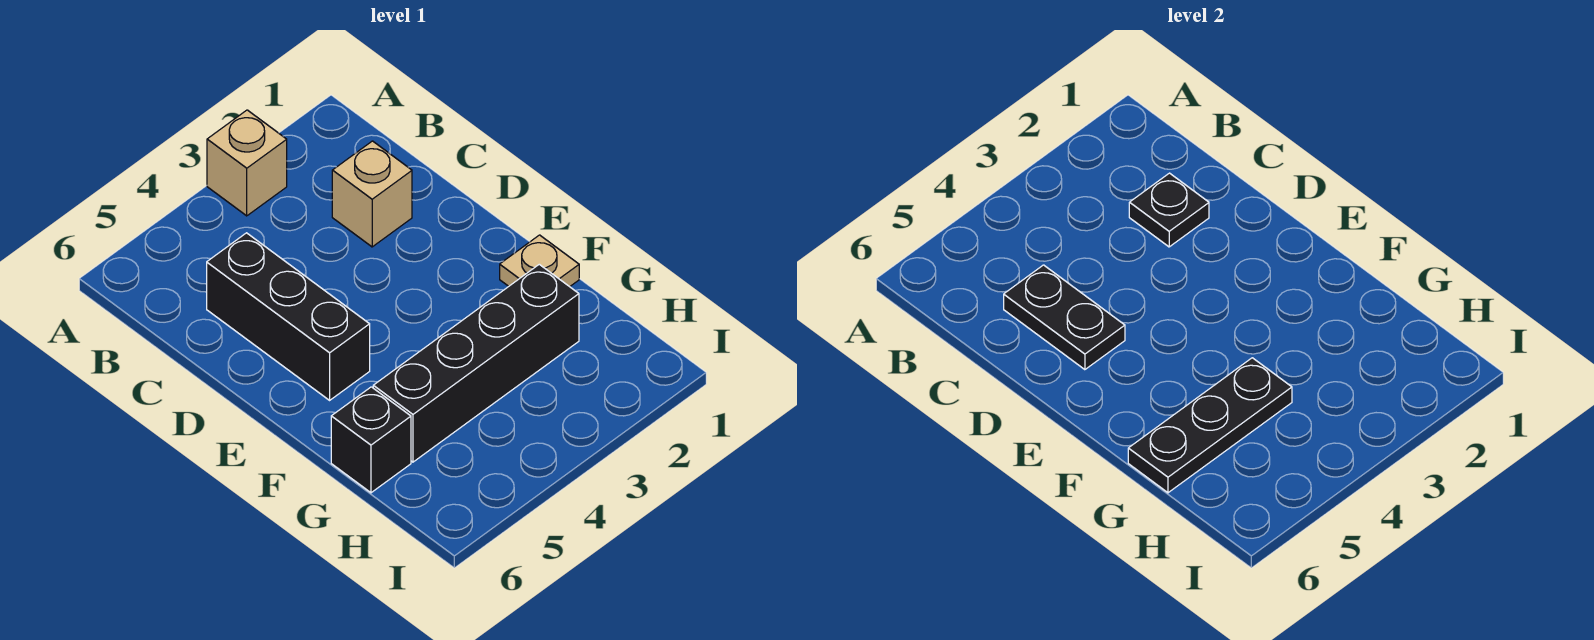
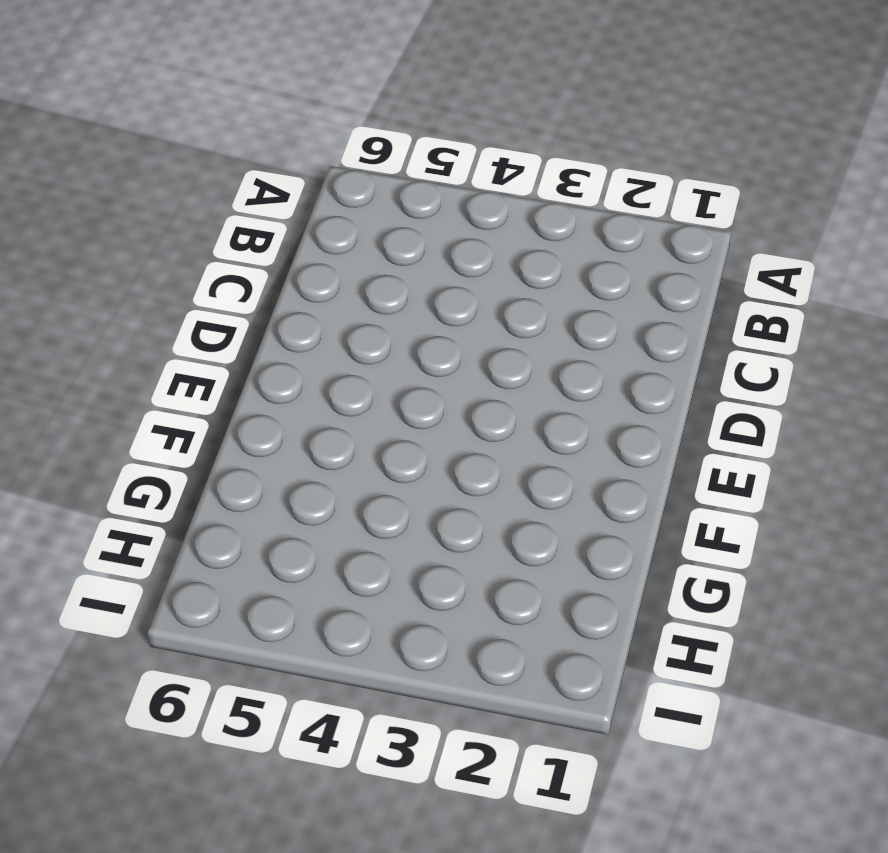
none -> tan 1x1 brick [207,110,287,216]
none -> tan 1x1 brick [332,141,412,247]

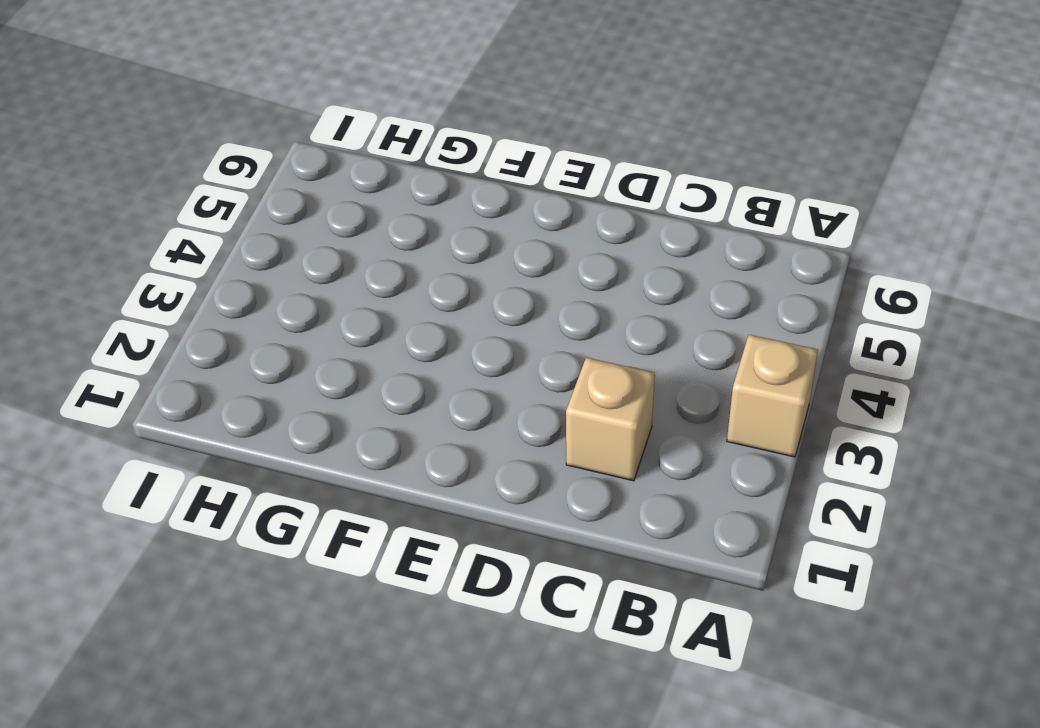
none -> black 1x3 brick [207,233,370,400]
none -> tan 1x1 plate [500,235,579,287]

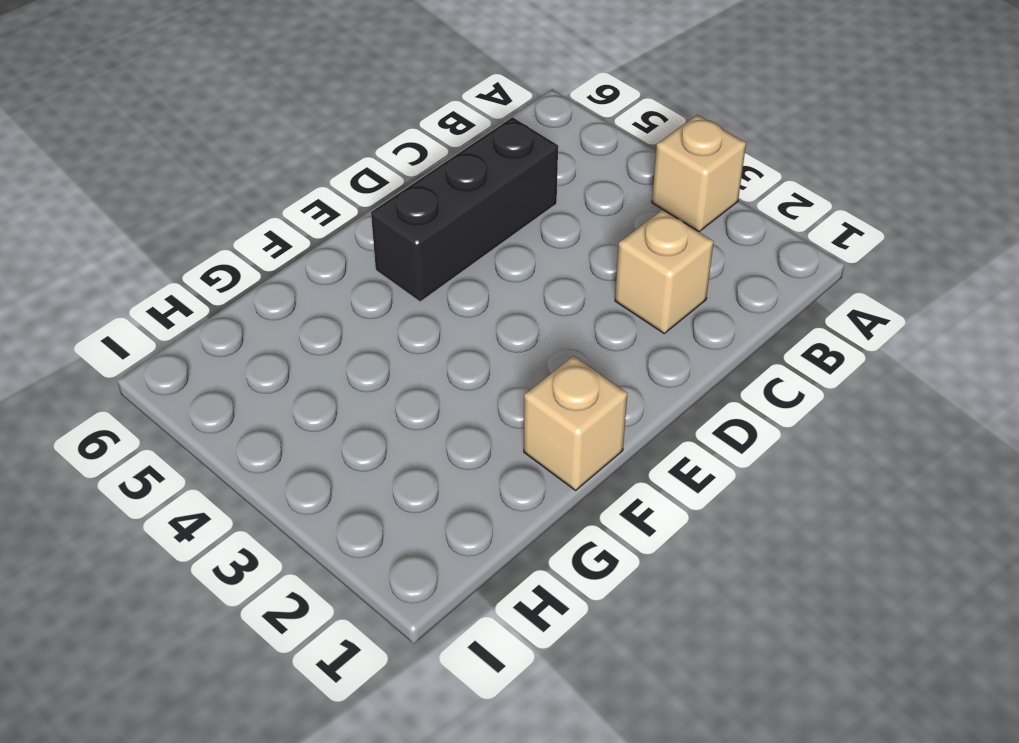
tan 1x1 brick [524,356,627,490] -> tan 1x1 plate [500,235,579,287]
none -> black 1x4 brick [373,264,579,462]
none -> black 1x1 brick [331,387,411,493]

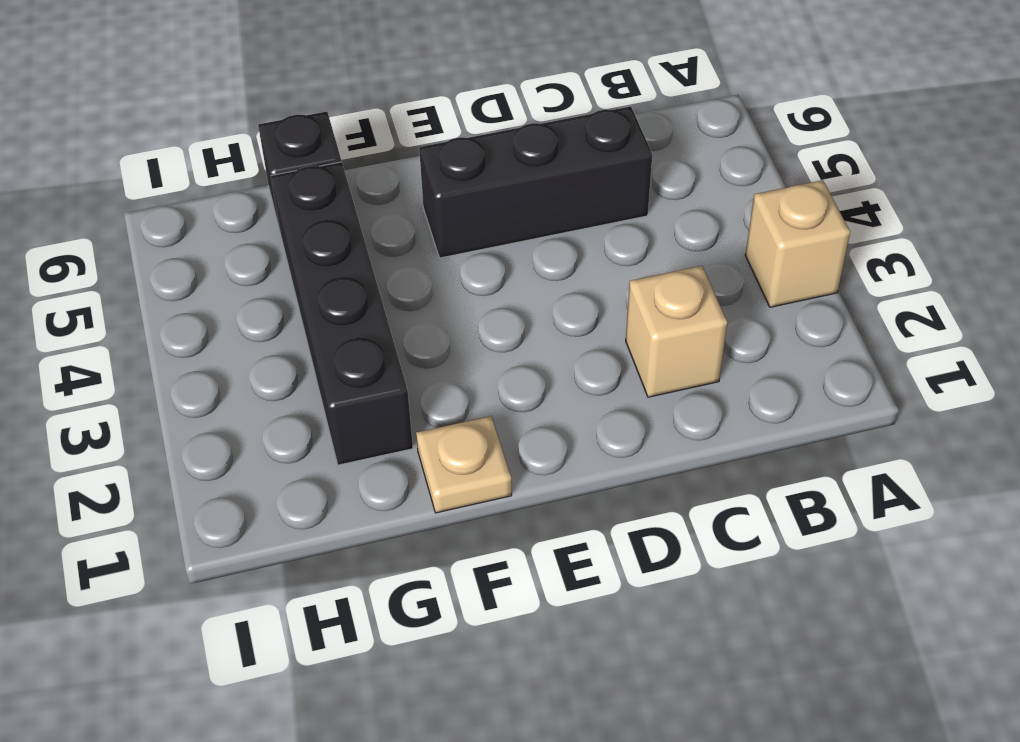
none -> black 1x1 plate [1129,173,1209,247]
none -> black 1x2 plate [1004,265,1125,370]

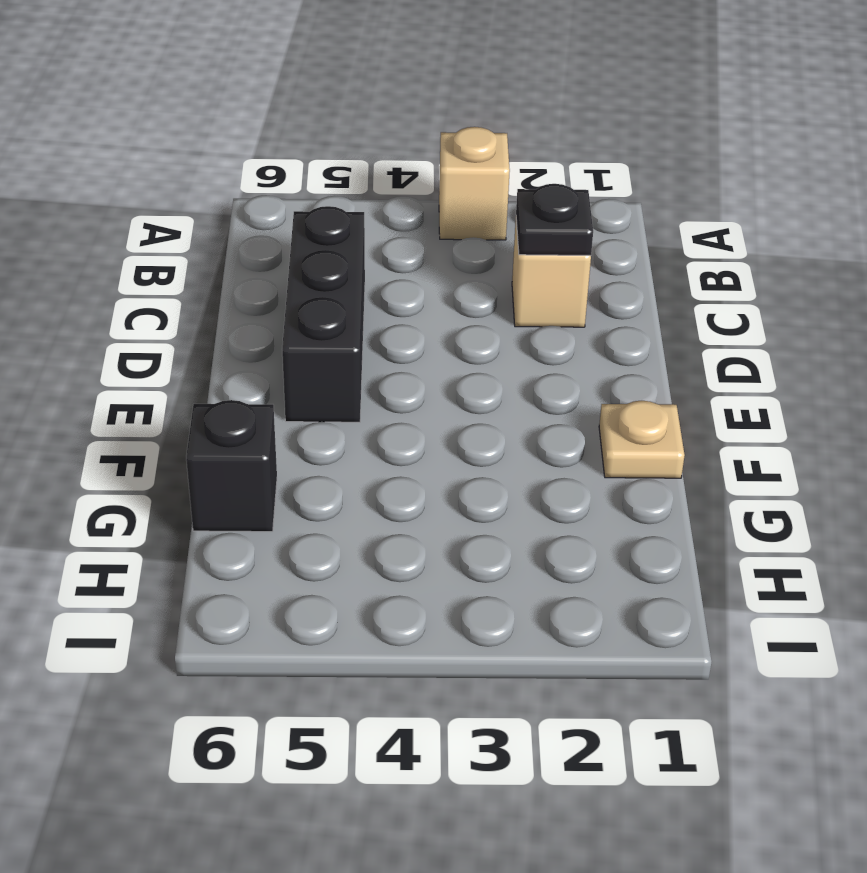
none -> black 1x4 brick [373,264,579,462]
none -> black 1x2 plate [1004,265,1125,370]

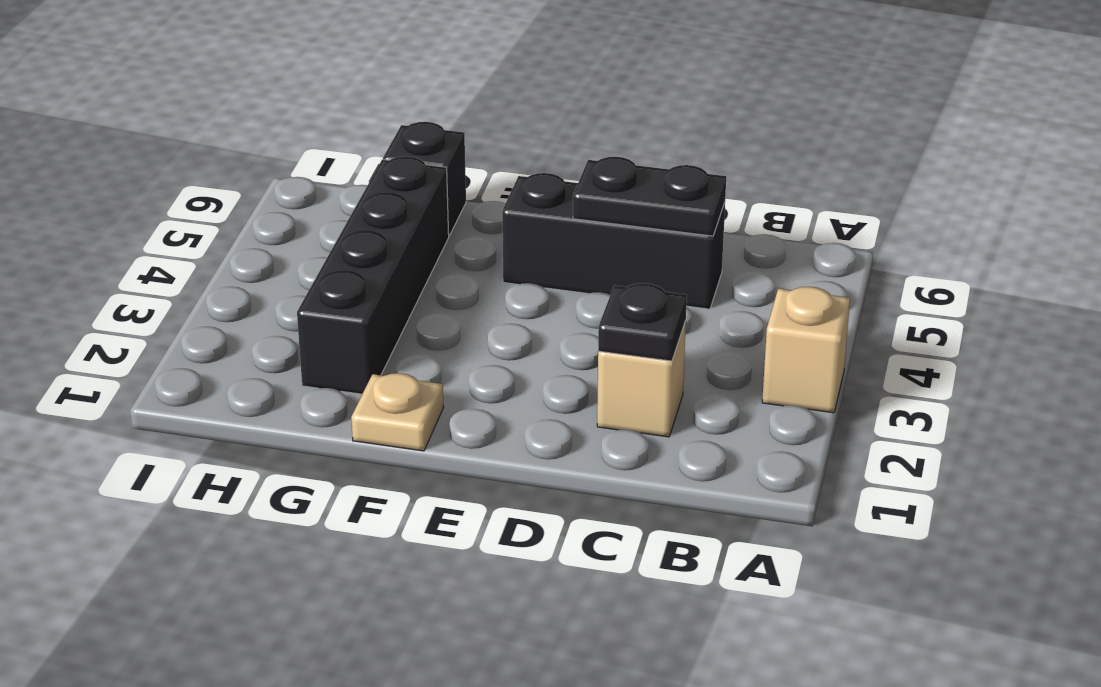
none -> black 1x3 plate [1128,358,1292,493]

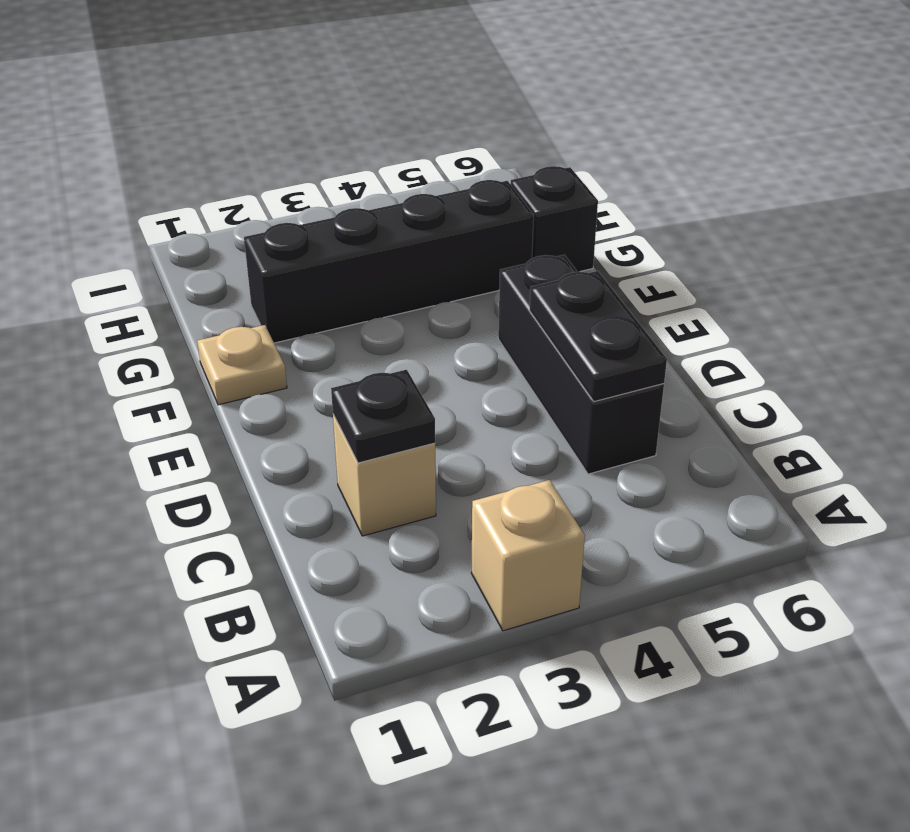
none -> black 1x3 plate [1128,358,1292,493]

